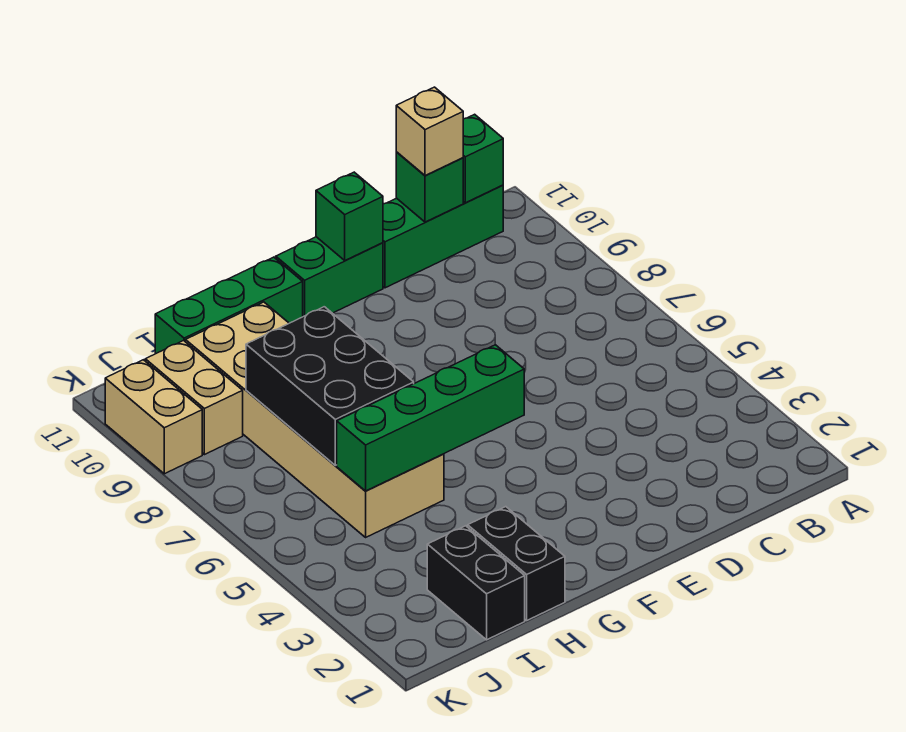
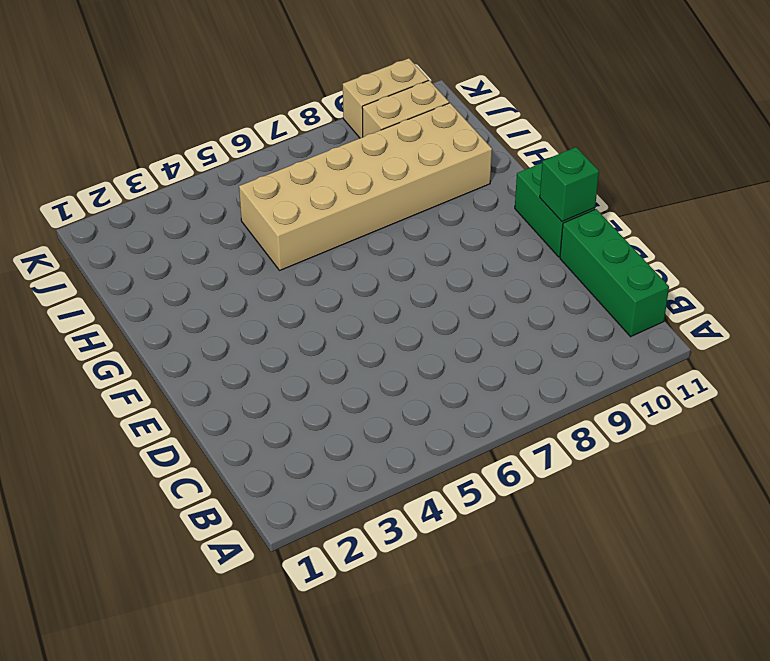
none -> green 1x3 brick [155,257,303,354]
none -> black 1x2 brick [468,507,565,620]
none -> black 1x2 brick [427,526,525,640]

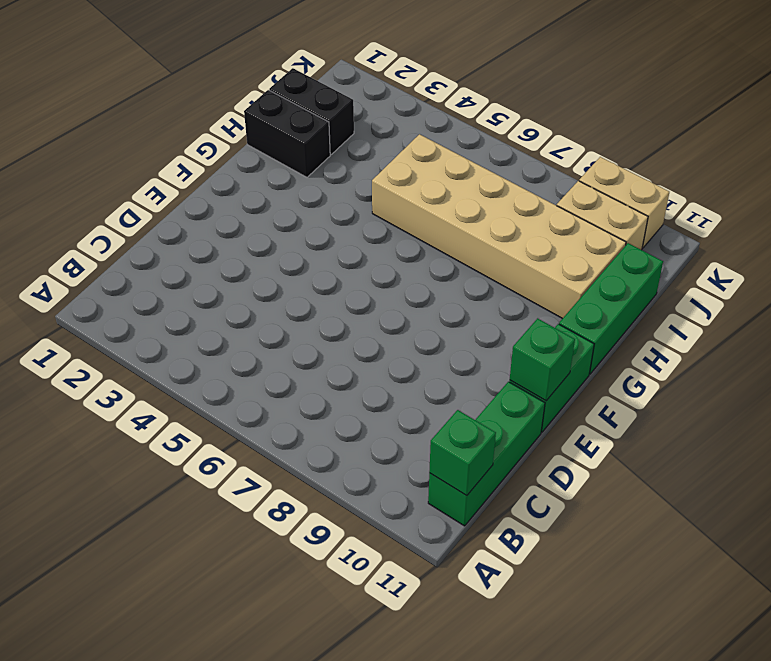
none -> green 1x1 brick [396,152,463,222]
none -> green 1x4 brick [337,345,524,491]
none -> black 2x3 brick [246,307,414,465]

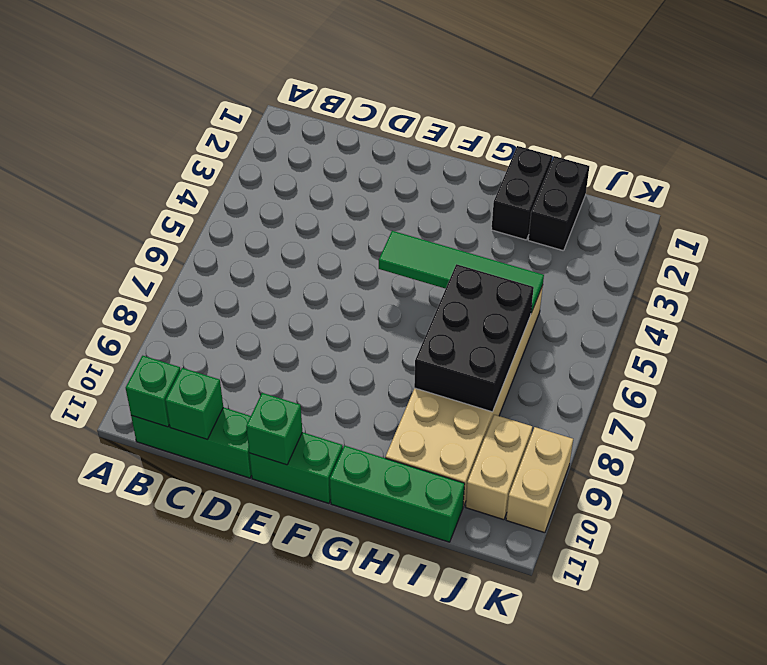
green 1x4 tile [379,231,544,313] -> green 1x4 brick [337,345,524,491]
none -> tan 1x1 brick [396,87,463,176]

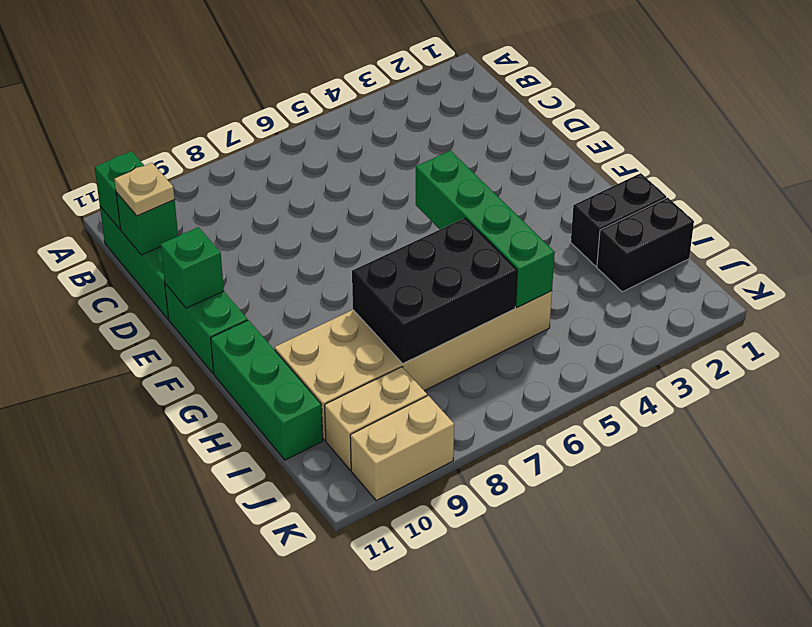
tan 1x1 plate [114,163,175,216] -> tan 1x1 brick [396,87,463,176]

